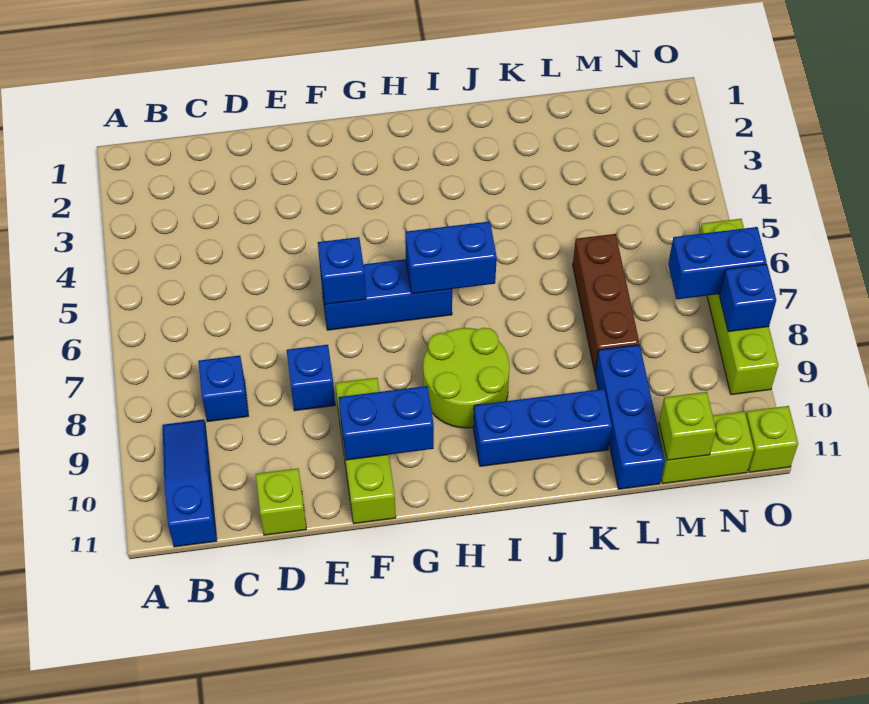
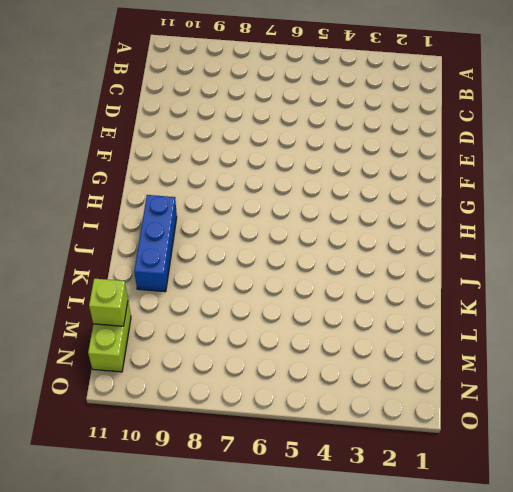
none -> blue 1x3 slope [163,419,217,547]
none -> blue 1x1 brick [198,355,248,422]
none -> lime 1x1 brick [256,468,306,535]

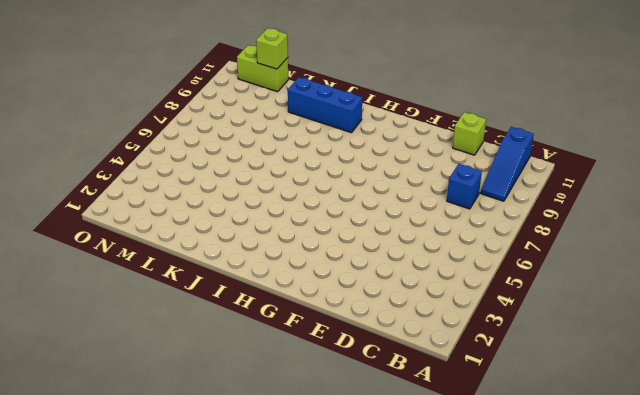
none -> blue 1x1 brick [287,345,335,411]
none -> blue 1x3 brick [321,259,452,330]
none -> lime 1x3 brick [336,378,396,524]

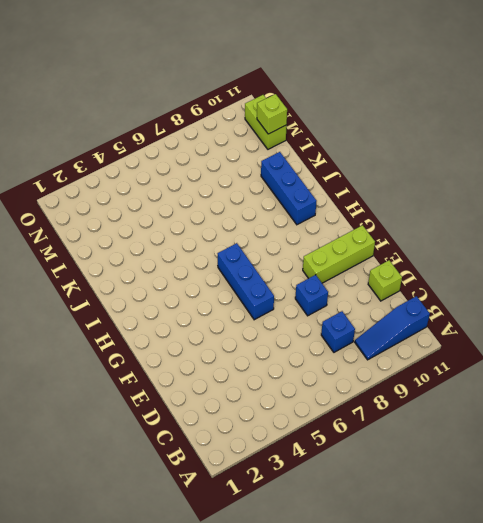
none -> lime 2x2 round brick [423,328,510,428]
none -> brown 1x3 brick [573,234,639,372]
none -> blue 1x3 brick [595,345,665,489]

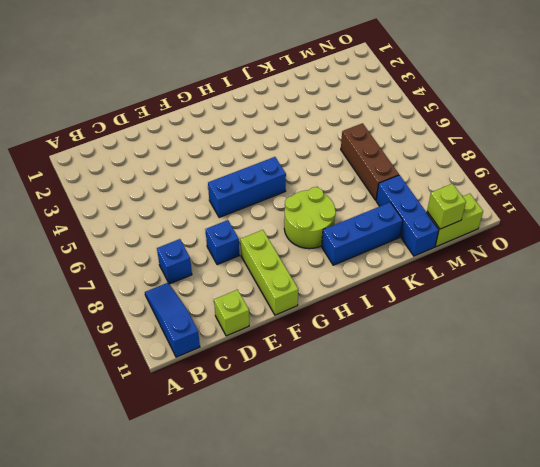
none -> lime 1x4 brick [700,219,778,395]
none -> lime 1x1 brick [746,406,798,472]
none -> blue 1x1 brick [318,237,366,304]

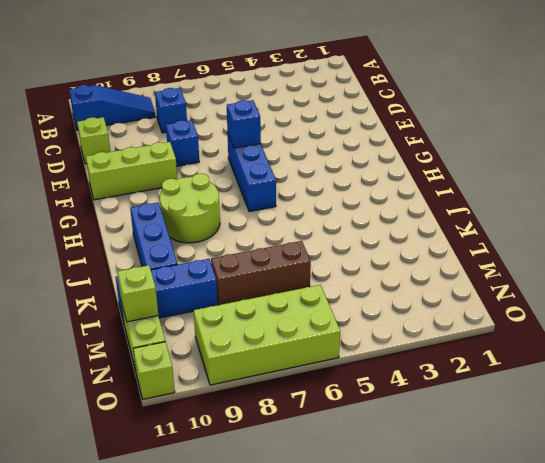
lime 2x4 brick [194,285,340,385] -> lime 1x4 brick [700,219,778,395]
none -> blue 1x2 brick [339,386,434,460]
none -> blue 1x2 brick [405,221,497,294]
none -> blue 1x2 brick [668,227,767,299]

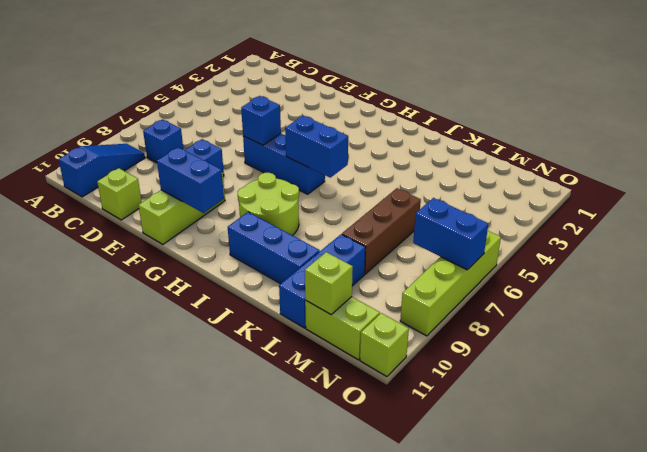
none -> blue 1x1 brick [719,264,776,332]

